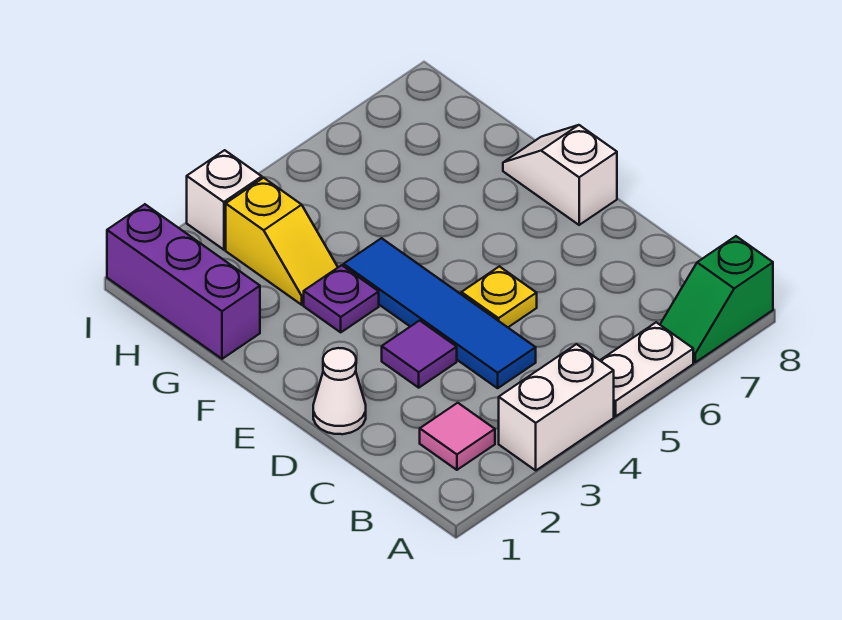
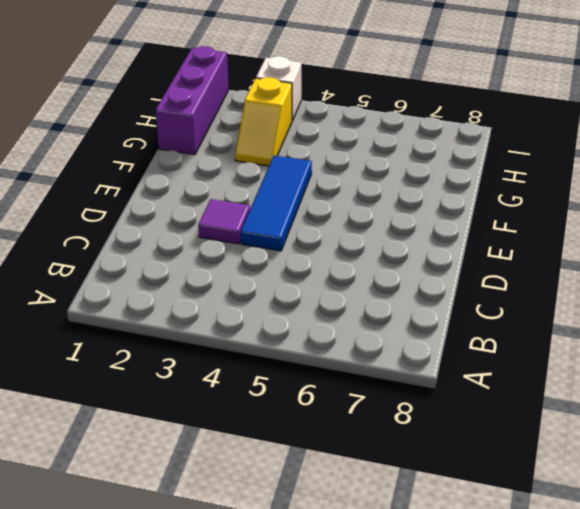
blue 1x3 tile [241,156,312,251] -> blue 1x4 tile [344,238,536,388]
none -> white 1x2 brick [499,344,614,470]
none -> white 1x2 plate [600,322,693,417]
none -> green 1x2 slope [660,236,773,362]

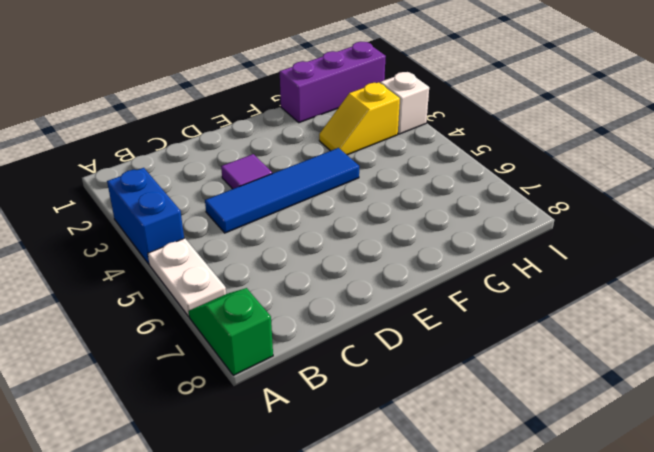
blue 1x2 brick [107,168,184,264] -> white 1x2 brick [499,344,614,470]
none -> pink 1x1 tile [420,403,495,470]
none -> white 1x1 cone [313,348,366,434]
none -> yellow 1x1 plate [461,266,537,327]

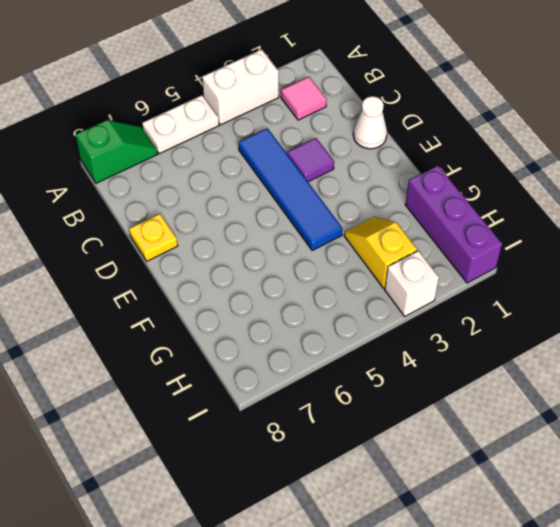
yellow 1x1 plate [129,214,178,261] -> yellow 1x1 plate moved to [461,266,537,327]
none -> white 1x2 slope [503,125,617,225]
none -> purple 1x1 plate [304,265,379,332]

